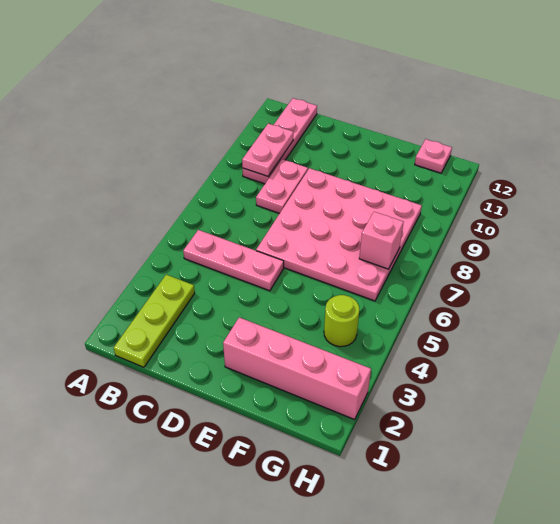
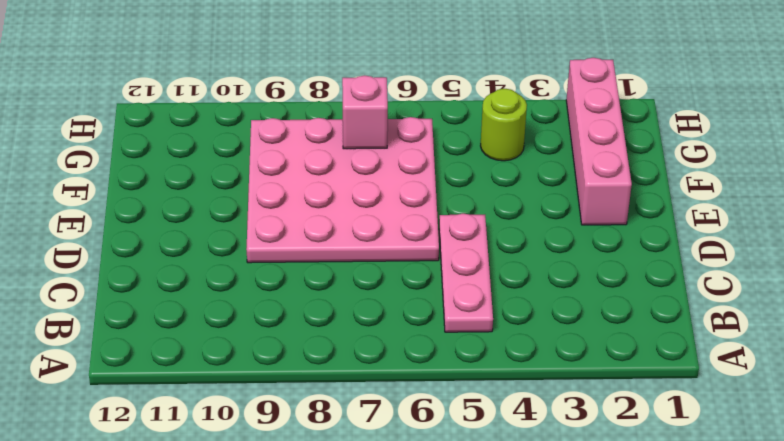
none -> lime 1x3 plate [114,275,195,367]
none -> pink 1x4 plate [242,98,317,184]

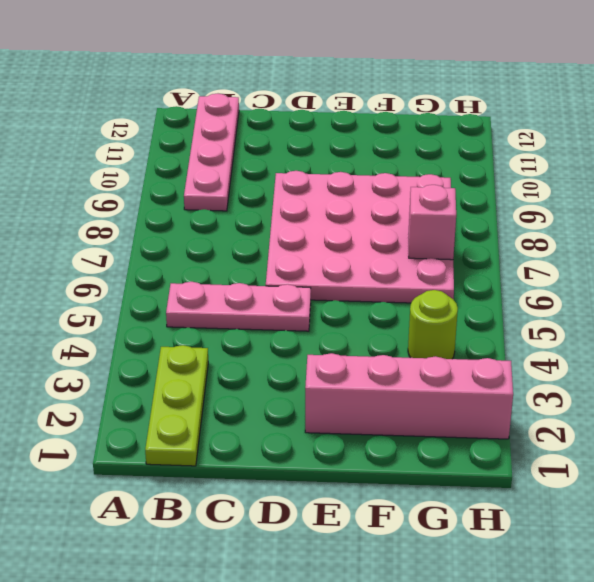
none -> pink 1x2 plate [256,159,308,213]
none -> pink 1x1 plate [415,139,452,173]

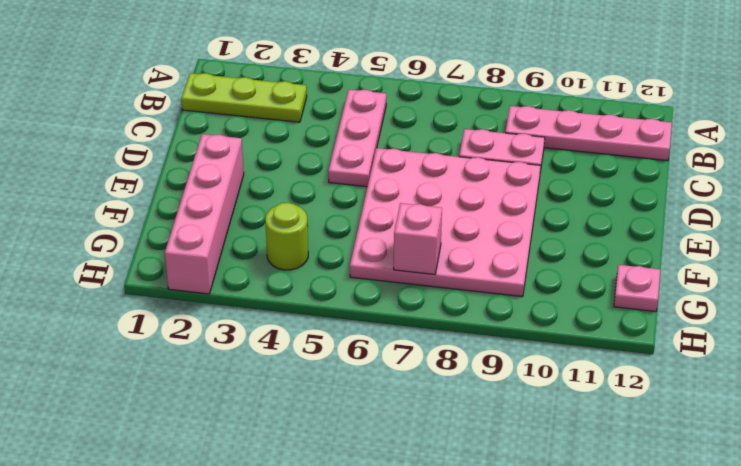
none -> pink 1x2 plate [242,124,293,176]

